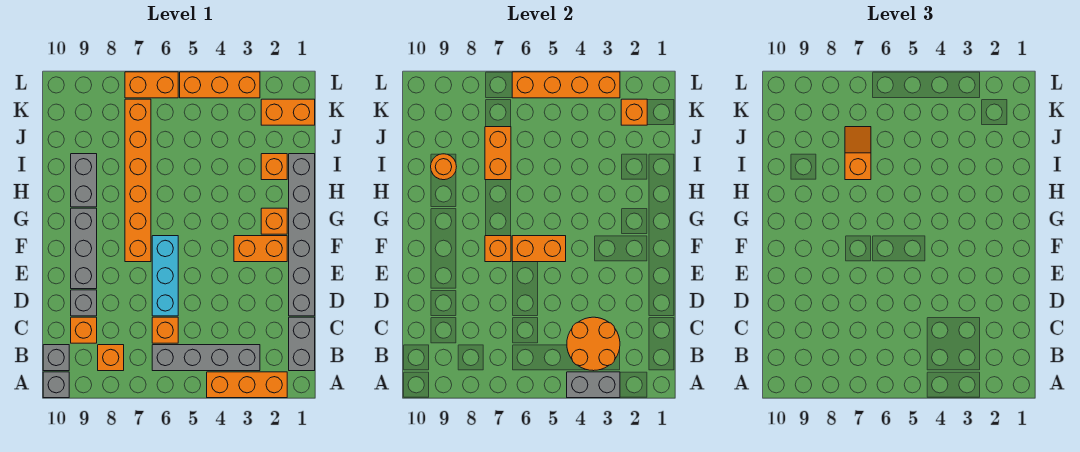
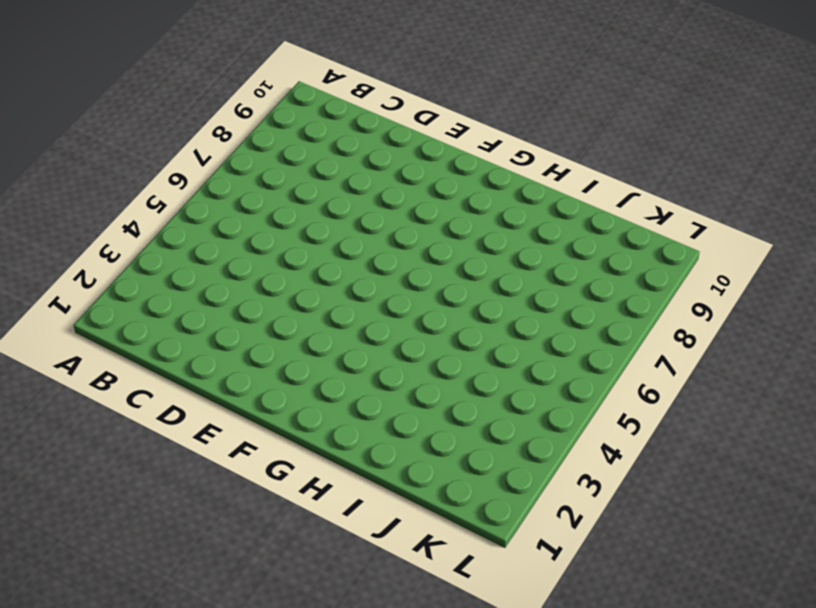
none -> orange 1x3 brick [207,372,287,398]
none -> grey 1x1 brick [43,372,69,398]
none -> grey 1x2 brick [289,317,315,371]

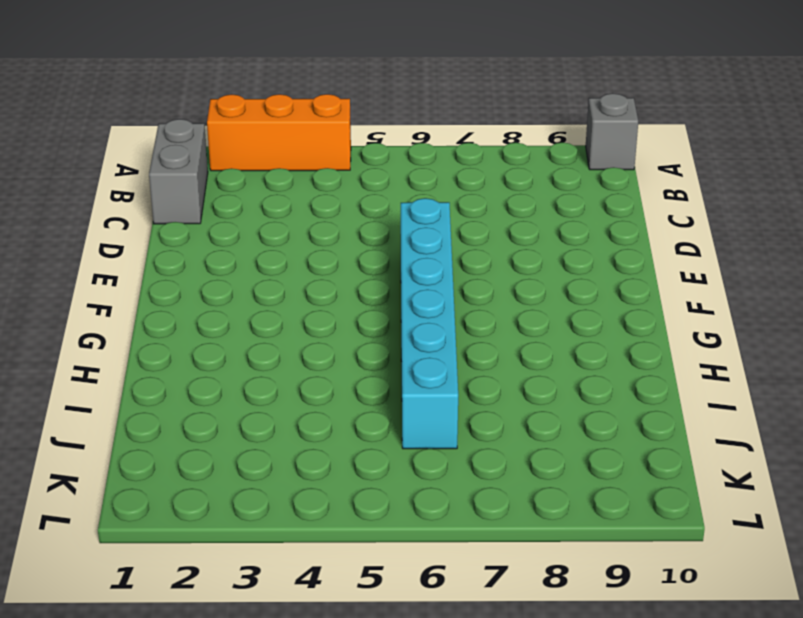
cyan 1x6 brick [401,198,458,449] -> cyan 1x3 brick [152,236,178,316]
none -> grey 1x4 brick [152,345,260,371]
none -> orange 1x1 brick [98,345,124,371]
none -> grey 1x1 brick [43,345,69,371]

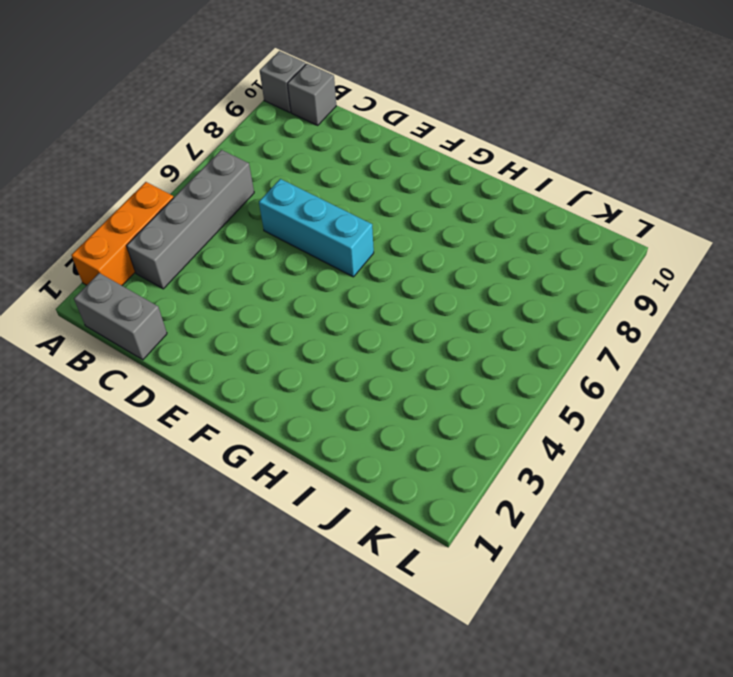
none -> orange 1x1 brick [98,345,124,371]
none -> orange 1x1 brick [152,317,178,343]
none -> orange 1x1 brick [71,317,97,343]

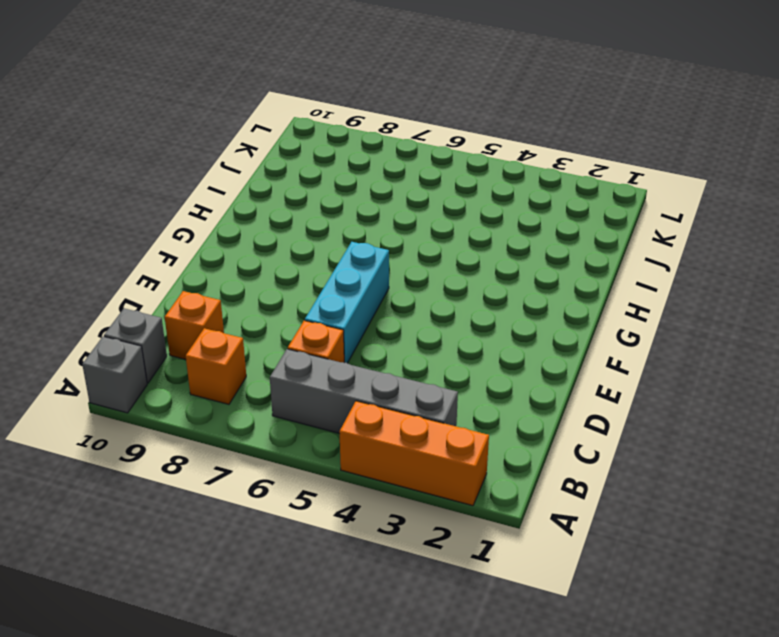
none -> grey 1x2 brick [289,317,315,371]
none -> grey 1x6 brick [289,154,315,316]
none -> grey 1x1 brick [71,290,97,316]

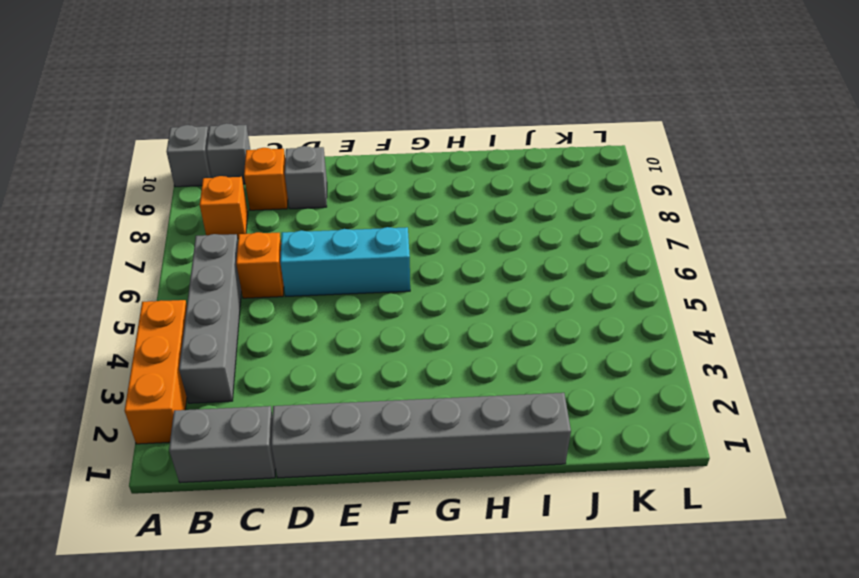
none -> grey 1x3 brick [71,208,97,289]
none -> orange 1x2 brick [234,236,287,262]
none -> orange 1x6 brick [125,99,151,262]

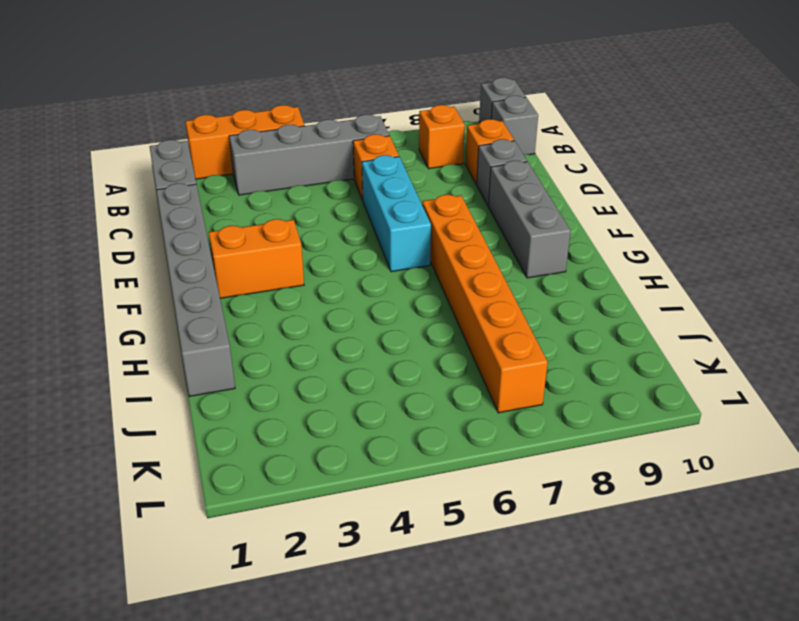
none -> orange 1x1 brick [261,208,287,234]
none -> grey 1x2 brick [71,154,97,207]
none -> orange 1x1 brick [261,154,287,180]

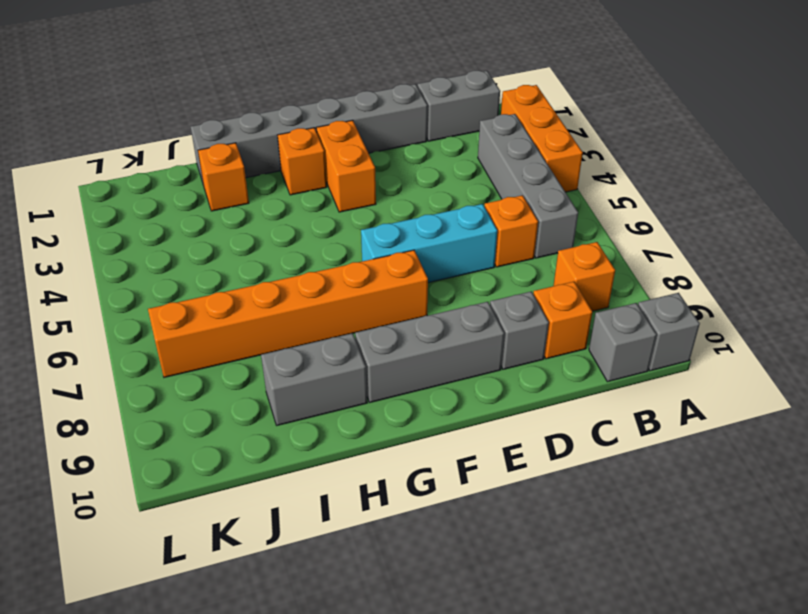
none -> orange 1x2 brick [261,99,315,125]
none -> orange 1x3 brick [180,72,260,98]
none -> orange 1x2 brick [125,72,178,98]

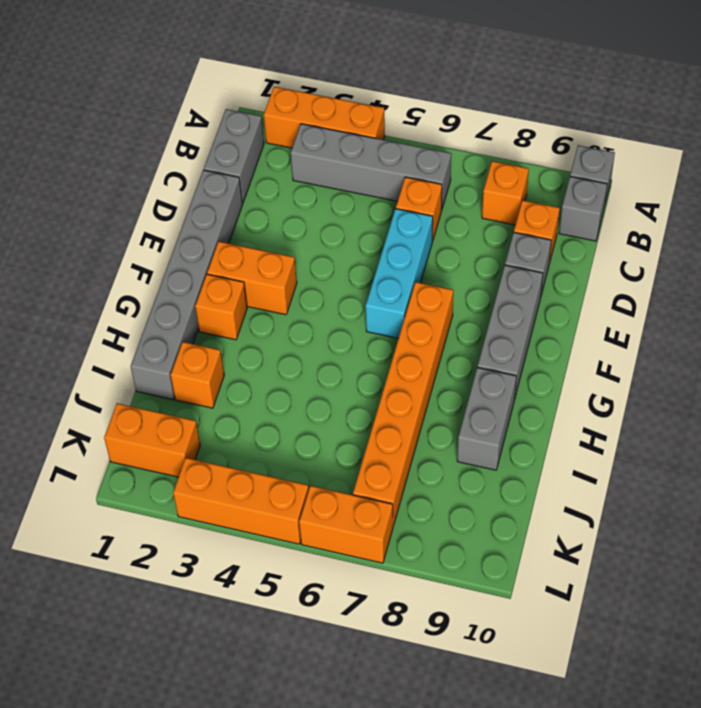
none -> grey 1x2 brick [567,372,620,398]
none -> orange 2x2 round brick [567,317,620,371]
none -> orange 1x2 brick [512,236,566,262]

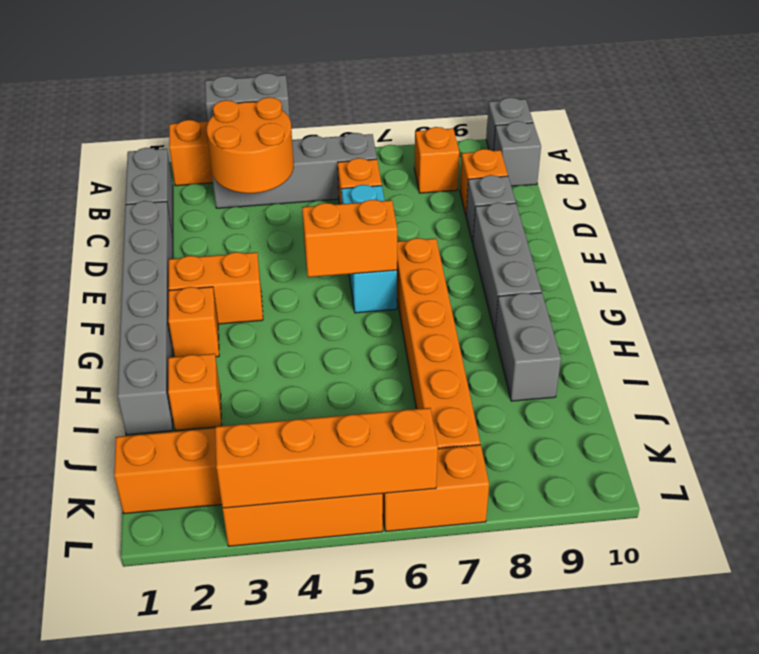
none -> orange 1x1 brick [485,236,511,262]
none -> orange 1x2 brick [485,127,511,180]
none -> orange 1x1 round brick [431,154,456,180]

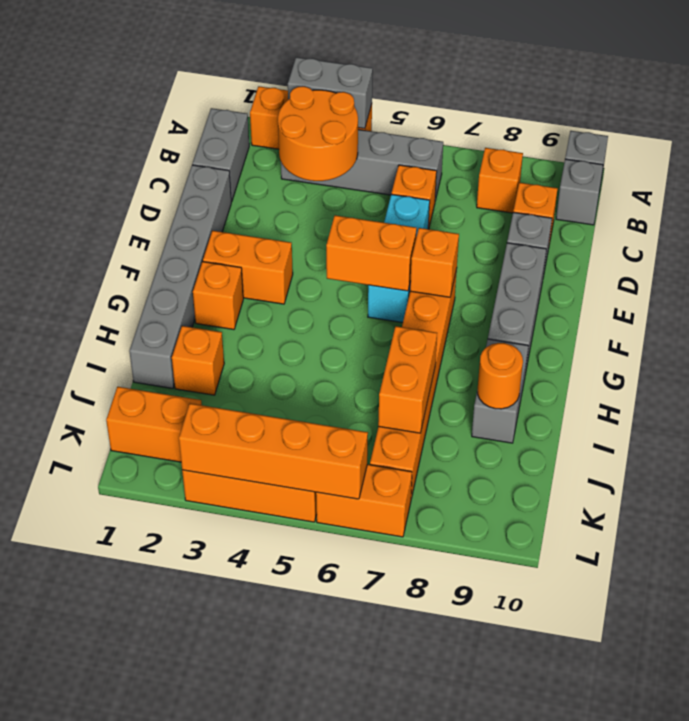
none -> orange 1x1 brick [621,99,647,125]
none -> orange 1x2 slope [845,127,871,180]

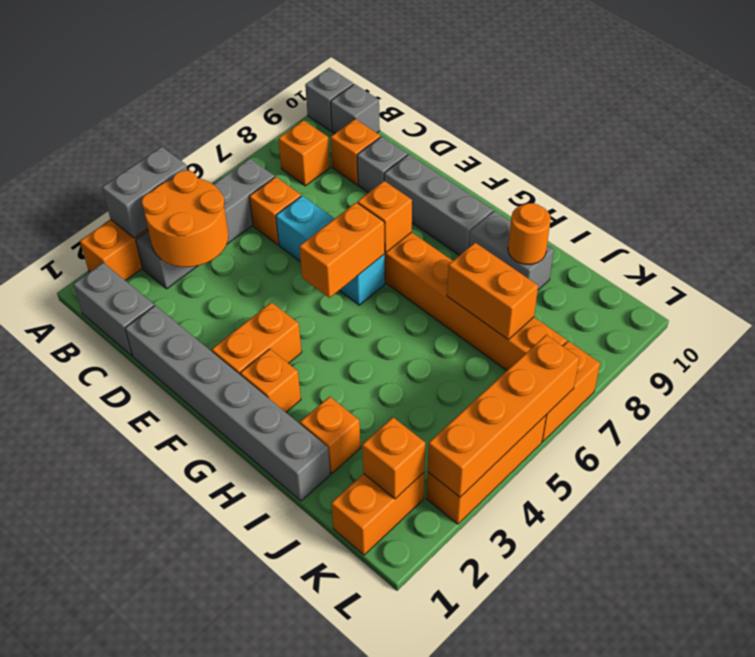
none -> orange 1x2 slope [845,127,871,180]

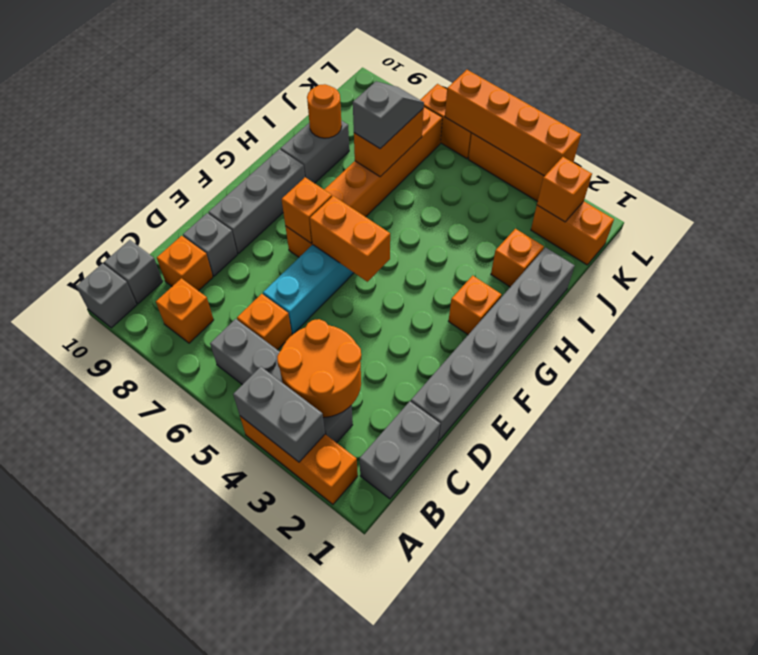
grey 1x2 slope [353,82,424,149] -> orange 1x2 slope [845,127,871,180]
none -> orange 1x2 brick [234,236,287,262]

